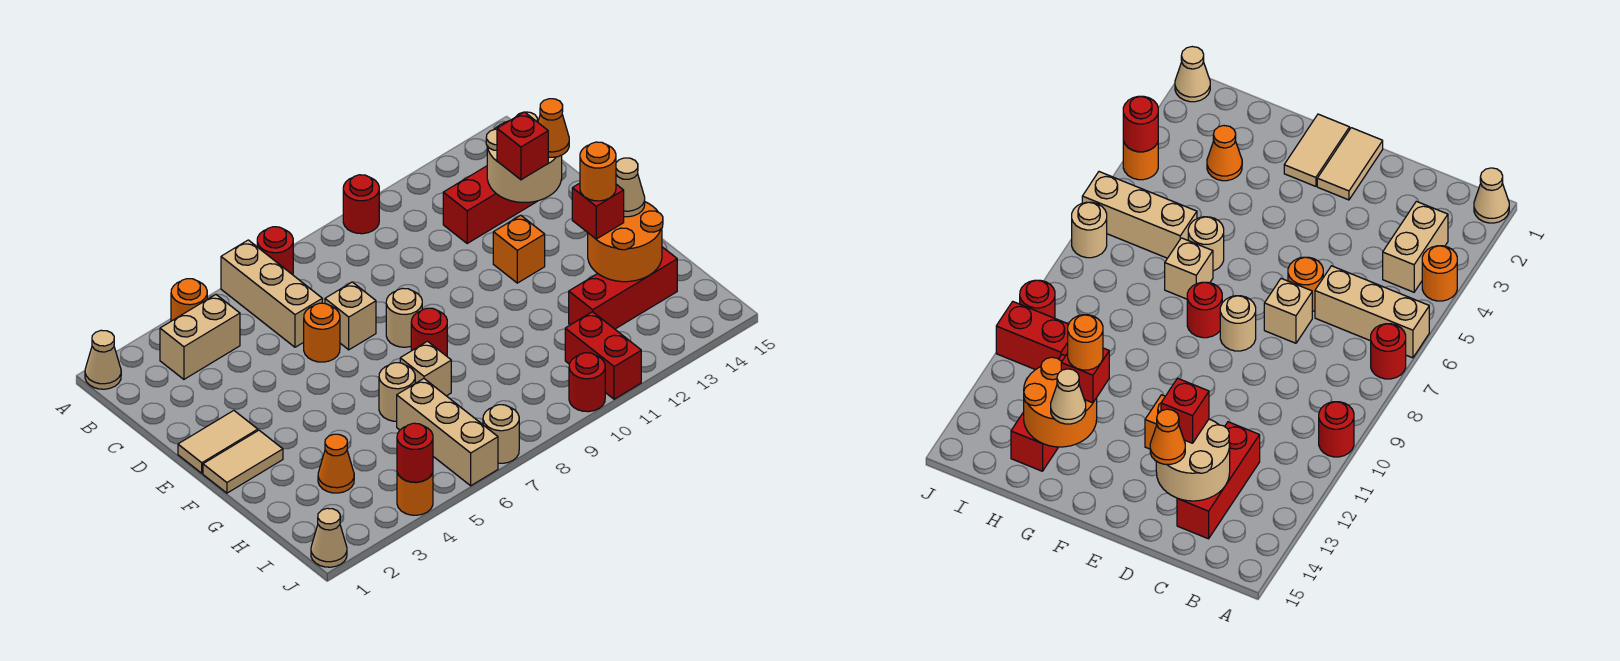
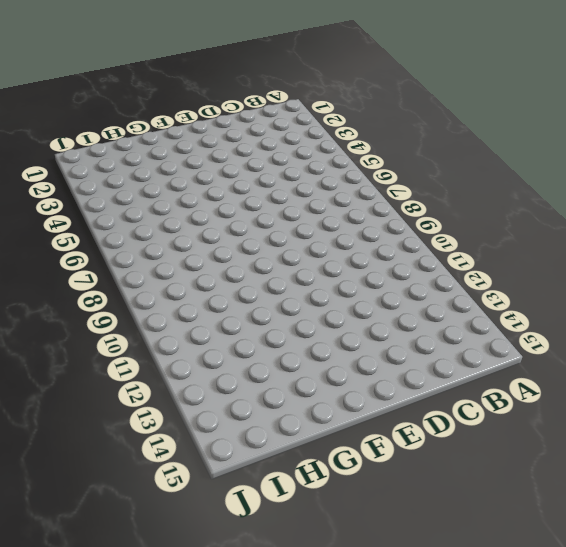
none -> tan 1x1 cone [85,330,121,389]
none -> orange 1x1 round brick [171,279,207,321]
none -> tan 1x3 brick [221,240,322,347]
none -> red 1x1 round brick [257,227,293,275]

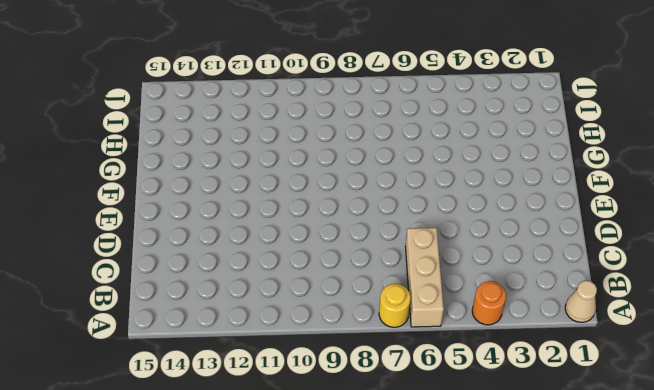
yellow 1x1 round brick [379,284,411,327] -> red 1x1 round brick [257,227,293,275]
none -> red 1x1 round brick [343,175,379,234]
none -> tan 1x2 brick [160,294,240,379]
none -> red 1x3 brick [443,166,537,243]
none -> orange 1x1 round brick [304,303,340,362]

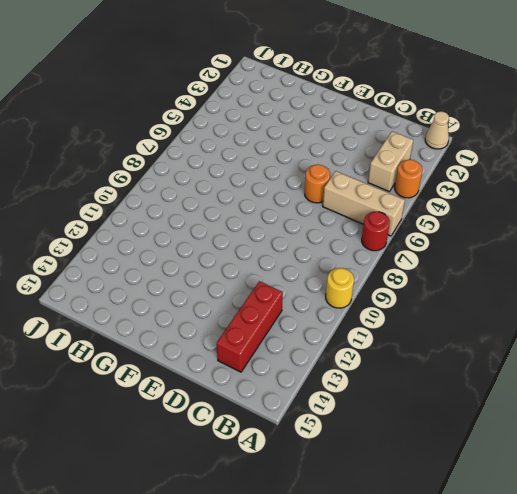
yellow 1x1 round brick [326,268,354,308] -> red 1x1 round brick [343,175,379,234]
none -> tan 1x1 brick [325,282,376,350]
none -> tan 1x2 tile [178,411,258,473]
none -> tan 1x1 round brick [386,288,422,347]
none -> orange 1x1 brick [493,215,545,283]

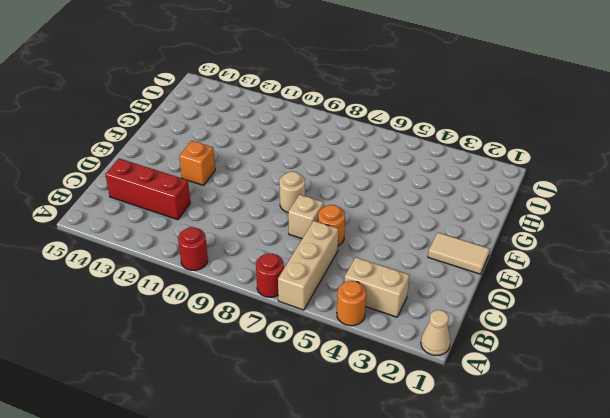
none -> tan 1x2 tile [203,430,283,493]
none -> red 1x1 round brick [411,308,447,356]
none -> tan 1x1 round brick [379,363,415,421]
none -> tan 1x1 brick [400,341,451,396]

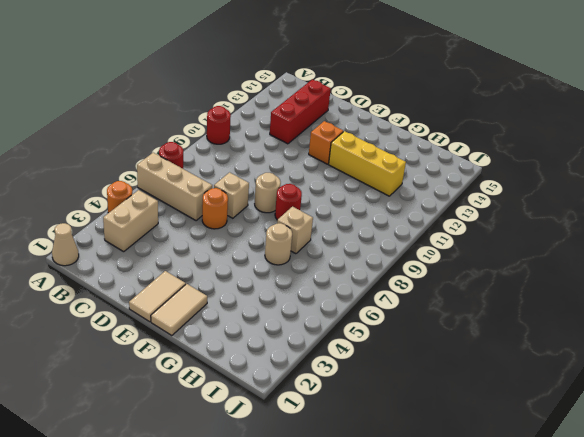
yellow 1x3 brick [329,131,406,196] -> red 1x3 brick [569,247,677,329]
none -> orange 1x1 cone [318,434,354,493]
none -> tan 1x3 brick [397,379,498,486]
none -> red 1x2 brick [565,312,641,399]
none -> tan 1x1 cone [311,508,347,567]

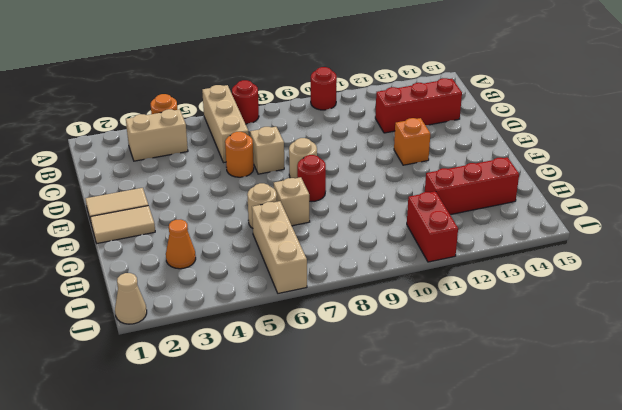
none -> tan 1x1 cone [85,330,121,389]
none -> orange 1x1 round brick [397,473,433,515]
none -> tan 1x1 round brick [483,405,519,463]
none -> red 1x1 round brick [569,353,605,412]

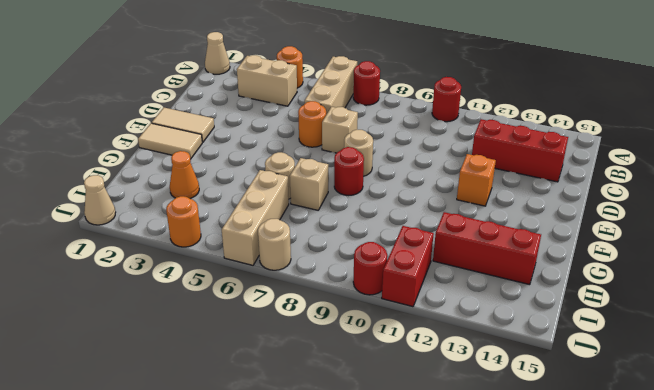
none -> tan 2x2 round brick [486,112,562,203]
none -> orange 2x2 round brick [588,202,663,282]
none -> red 1x1 round brick [397,423,433,482]
none -> red 1x1 brick [497,112,548,180]

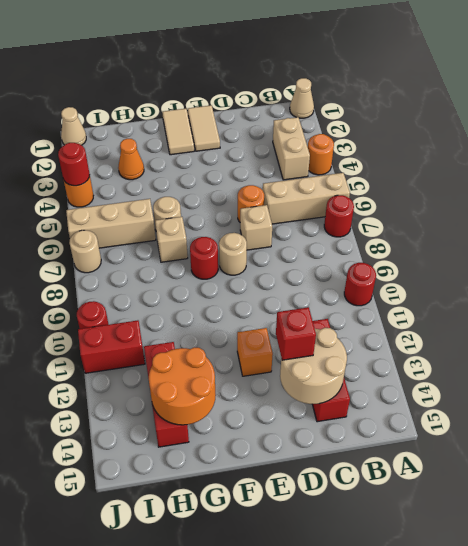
none -> orange 1x1 cone [538,99,569,157]
none -> red 1x1 brick [572,183,624,239]
none -> tan 1x1 cone [616,158,645,217]
none -> orange 1x1 round brick [580,142,616,201]

